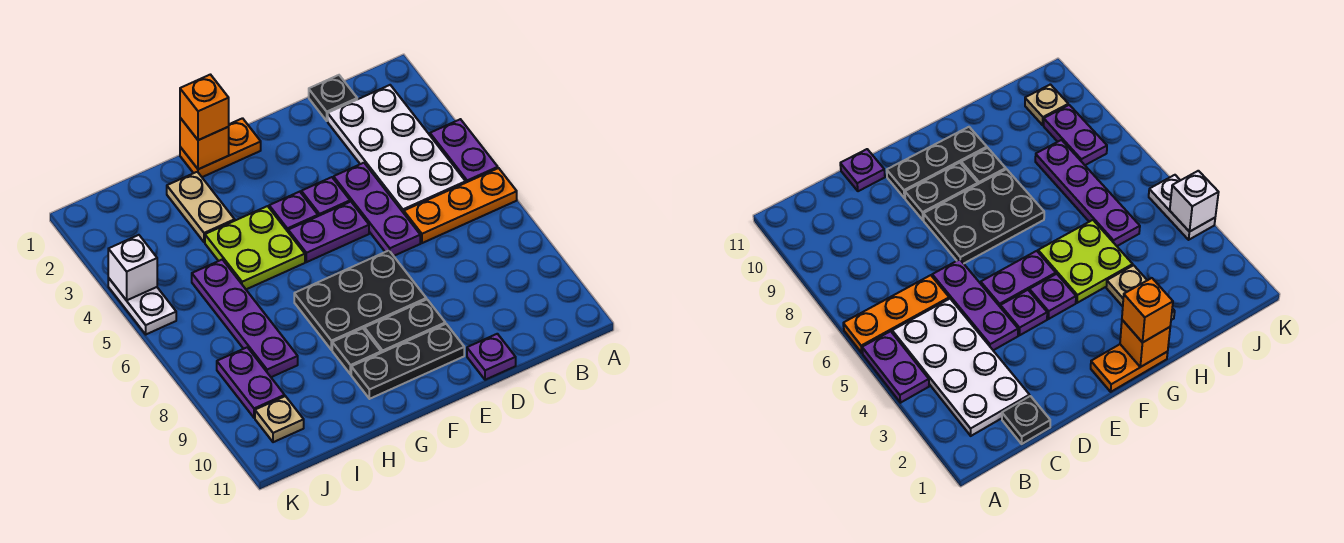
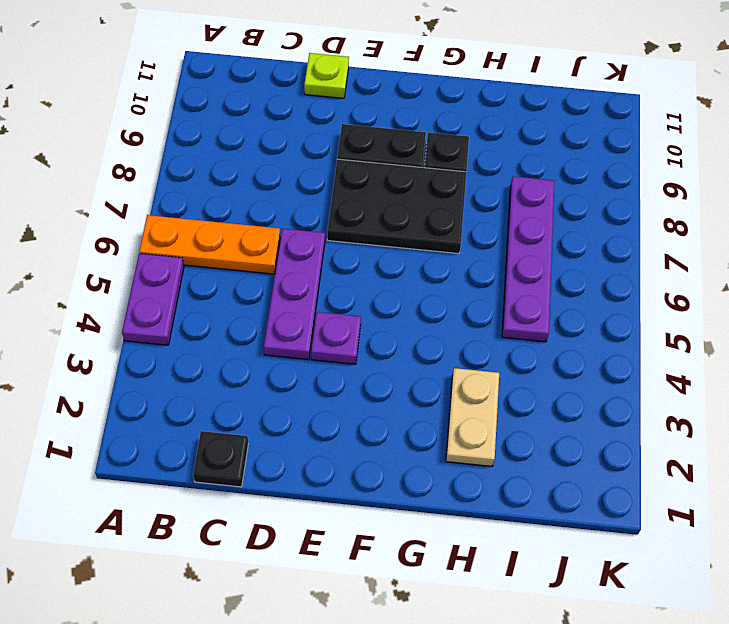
lime 1x1 plate [304,53,349,98] -> purple 1x1 plate [467,334,516,380]
none -> white 2x4 plate [328,85,466,213]
none -> purple 1x2 plate [288,202,369,262]
none -> black 1x3 plate [351,324,464,399]

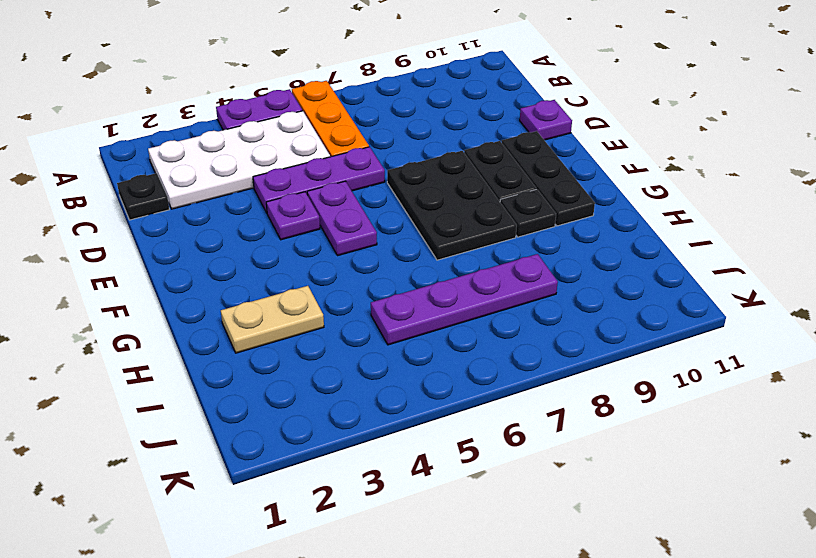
none -> orange 1x2 plate [180,118,261,177]
none -> purple 1x1 plate [269,192,318,231]
none -> lime 2x2 plate [205,206,305,289]

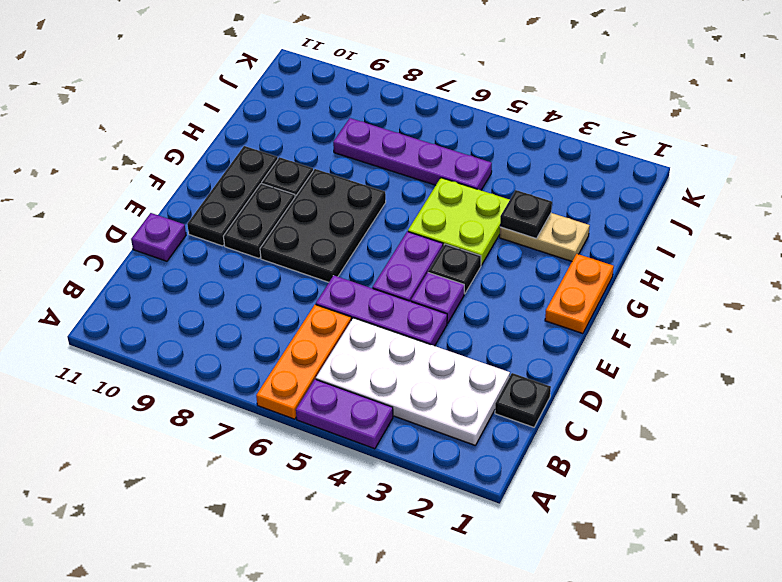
black 1x1 plate [428,244,481,294] -> purple 1x1 plate [269,192,318,231]
black 1x1 plate [500,190,552,238] -> none
none -> purple 1x2 plate [217,347,285,418]
none -> tan 1x1 plate [255,396,304,442]
none -> white 1x2 plate [108,278,176,334]

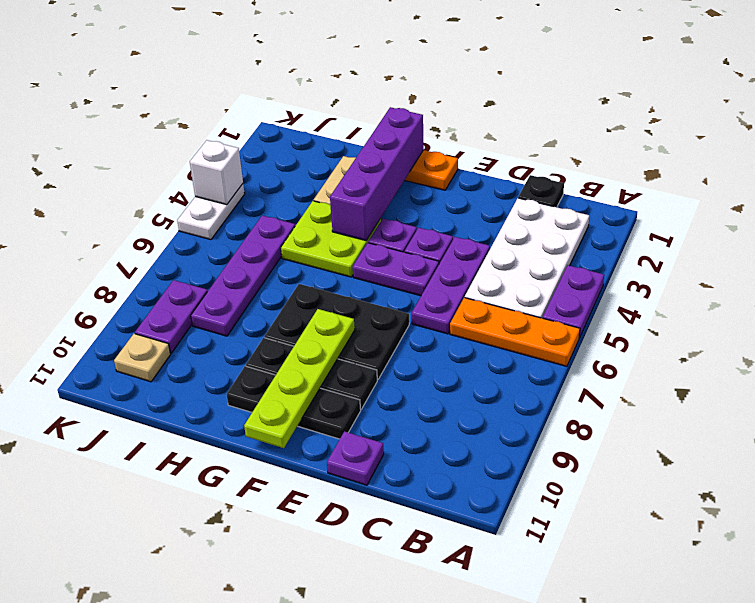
lime 1x4 plate [244,309,355,448] -> none
purple 1x4 brick [330,107,424,240] -> orange 1x1 brick [180,118,229,169]
none -> orange 1x1 brick [180,75,229,140]

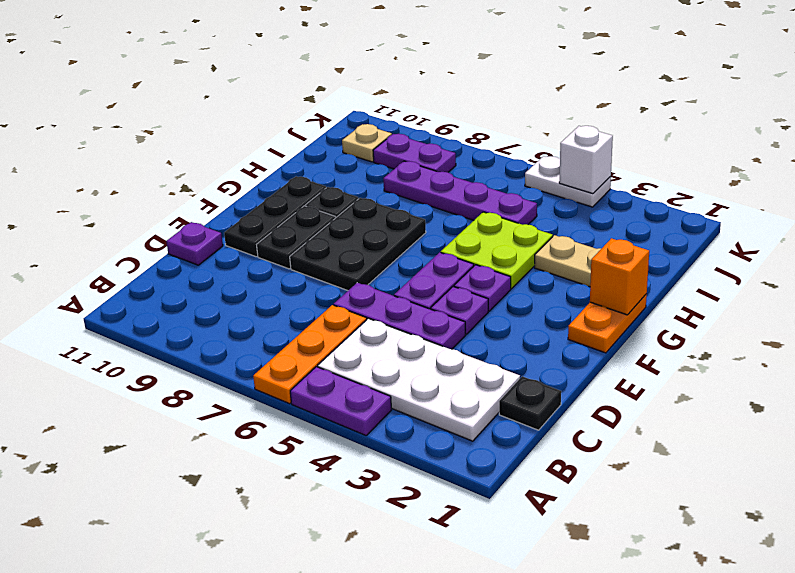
none -> orange 1x1 brick [180,75,229,140]

